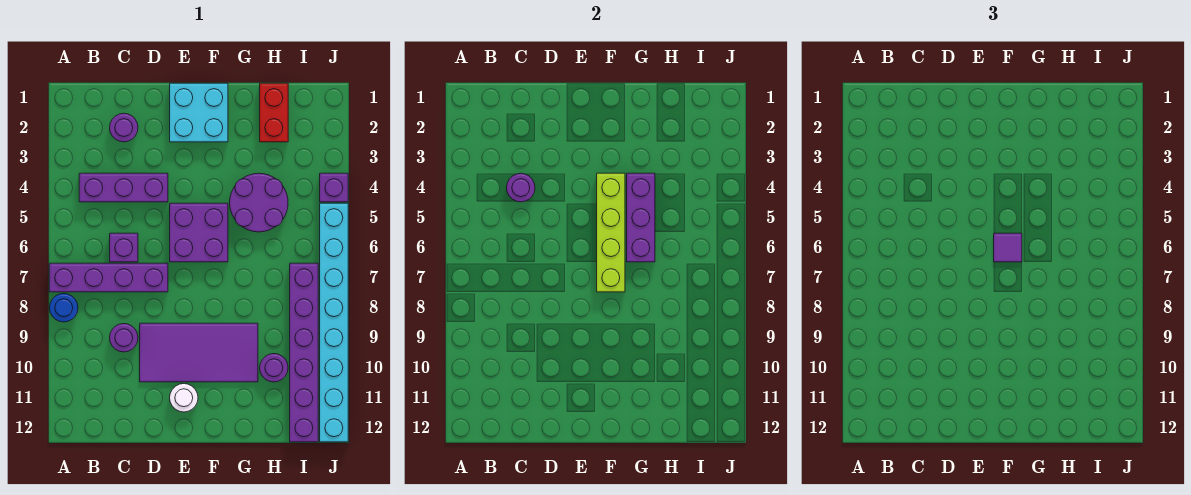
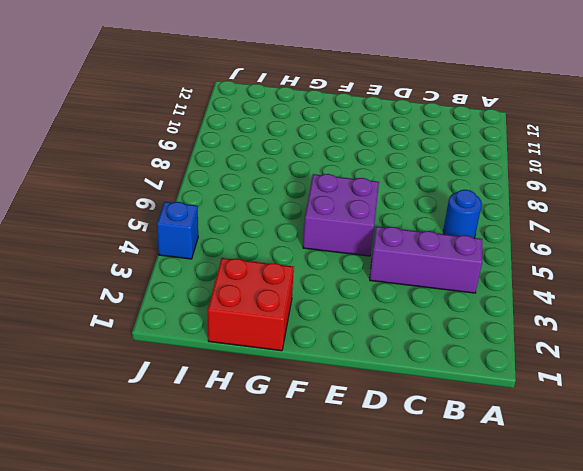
blue 1x1 round brick [443,190,482,238] -> blue 1x1 round brick moved to [50,294,78,322]
red 2x2 brick [208,258,294,351] -> red 1x2 brick [260,83,288,142]
blue 1x1 brick [157,202,198,259] -> purple 1x1 brick [320,173,348,202]
none -> purple 1x4 brick [49,263,168,292]
none -> purple 1x1 round brick [110,113,138,142]
none -> purple 1x1 brick [110,233,138,262]

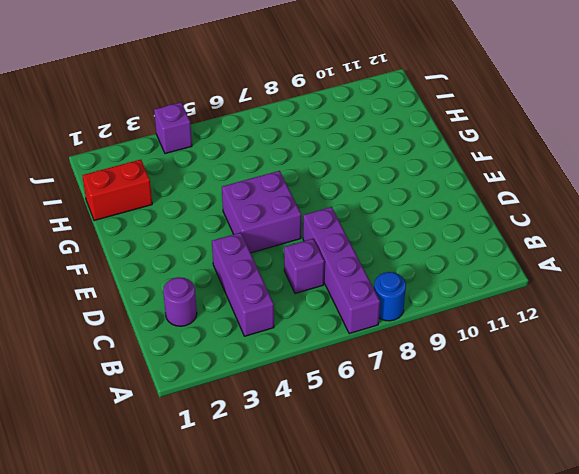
none -> purple 1x1 round brick [110,324,138,352]
none -> purple 2x4 tile [140,323,258,382]
none -> cyan 2x2 brick [170,83,228,142]

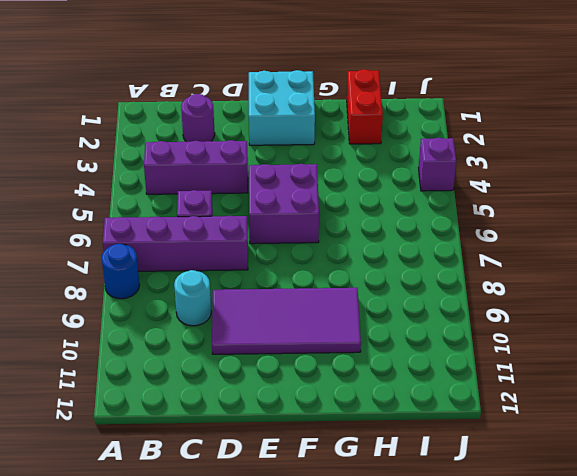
cyan 1x1 round brick [174,270,211,326] -> purple 1x1 round brick [110,324,138,352]
none -> white 1x1 round brick [170,384,198,412]
none -> purple 2x2 round brick [230,173,288,232]
none -> purple 1x1 round brick [260,354,288,382]

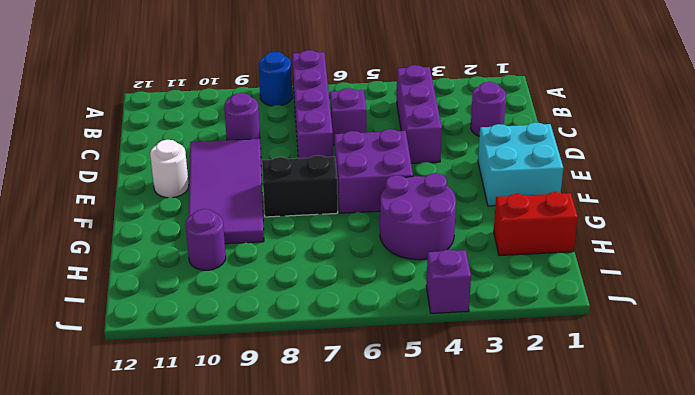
black 1x2 brick [262,155,338,217] -> none
none -> purple 1x6 brick [290,263,318,442]
none -> cyan 1x8 brick [320,203,348,442]
none -> purple 1x1 round brick [507,173,535,202]

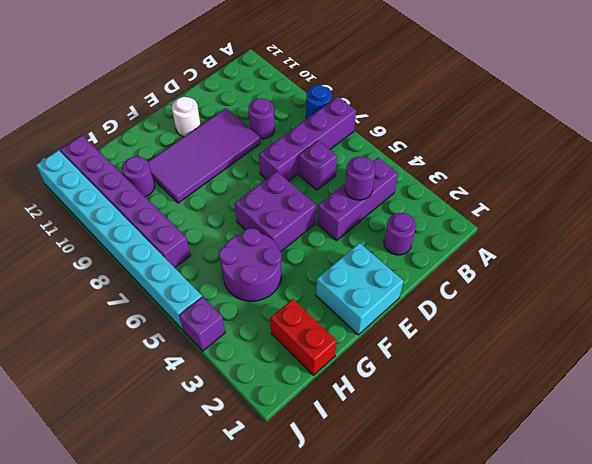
none -> lime 1x4 brick [597,173,625,292]
none -> purple 1x3 brick [627,173,655,262]
none -> purple 1x1 tile [994,233,1022,262]

